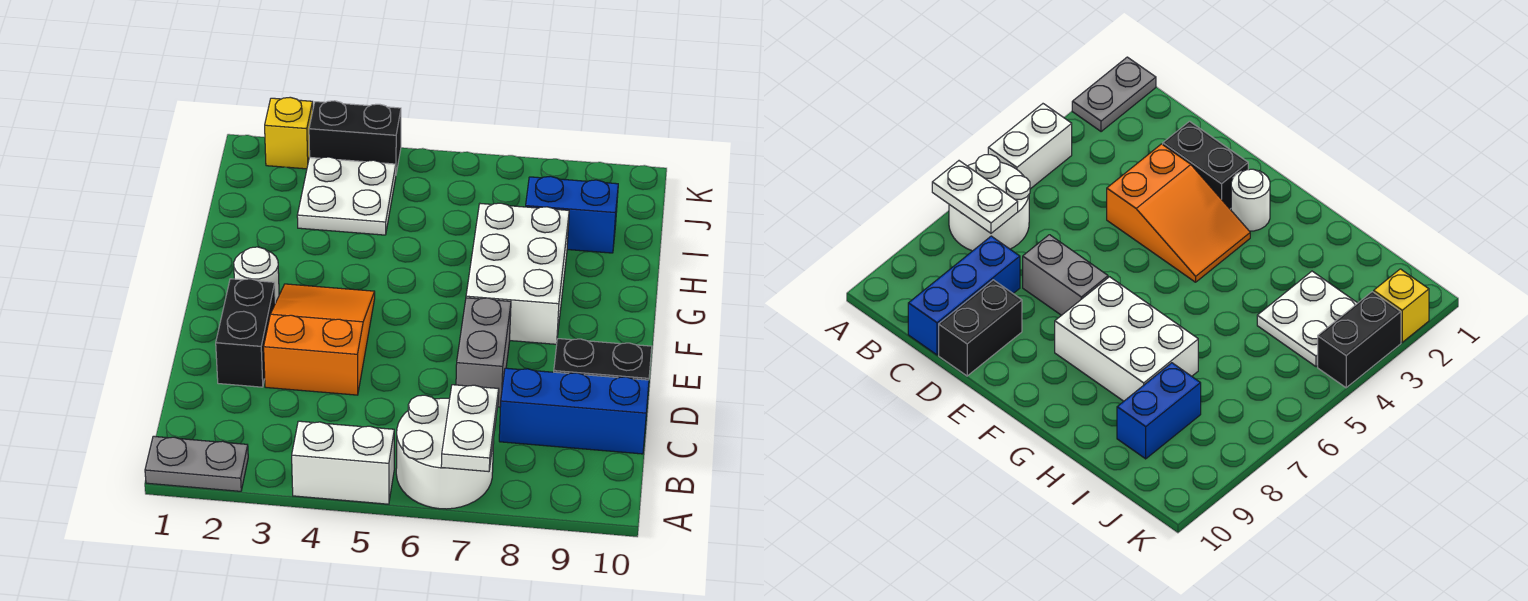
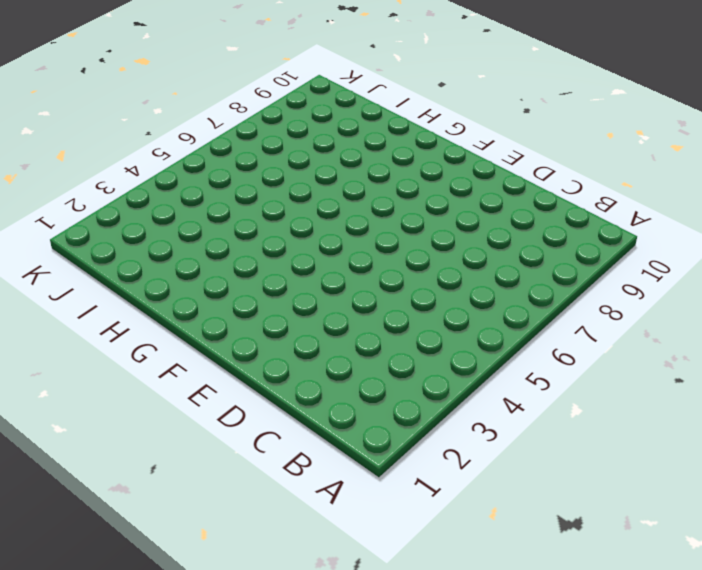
none -> grey 1x2 plate [145,436,248,491]
none -> white 1x2 brick [292,421,394,504]
none -> white 2x2 round brick [396,395,494,509]

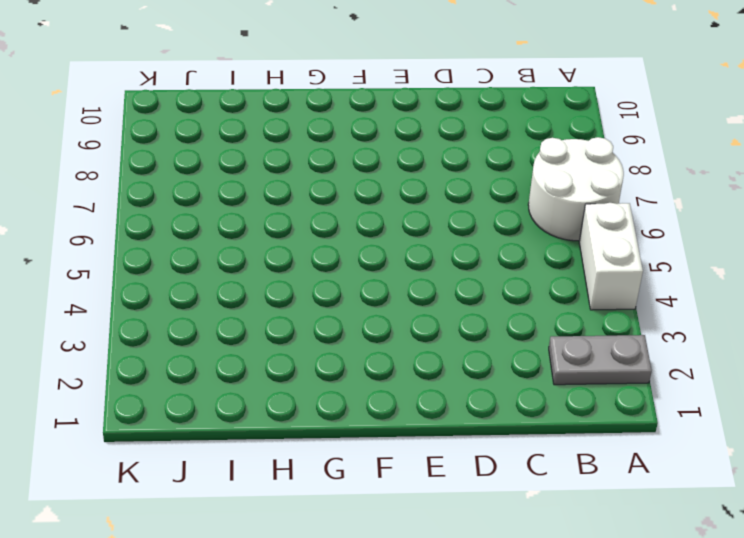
grey 1x2 plate [549,335,652,385] -> grey 1x2 plate turned to [145,436,248,491]
none -> blue 1x3 brick [499,368,649,454]
none -> black 1x2 brick [216,279,275,387]
none -> orange 2x3 slope [264,284,375,395]

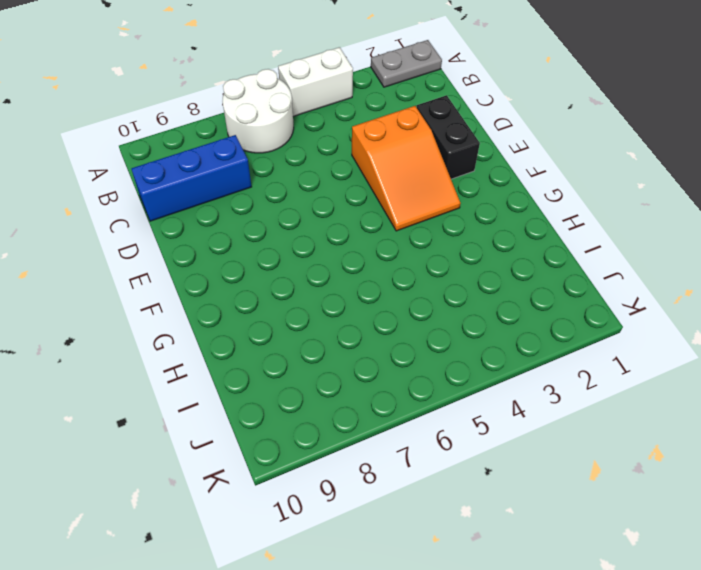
none -> grey 1x2 brick [456,298,511,407]
none -> black 1x2 brick [554,339,652,380]
none -> white 1x1 round brick [234,247,279,303]

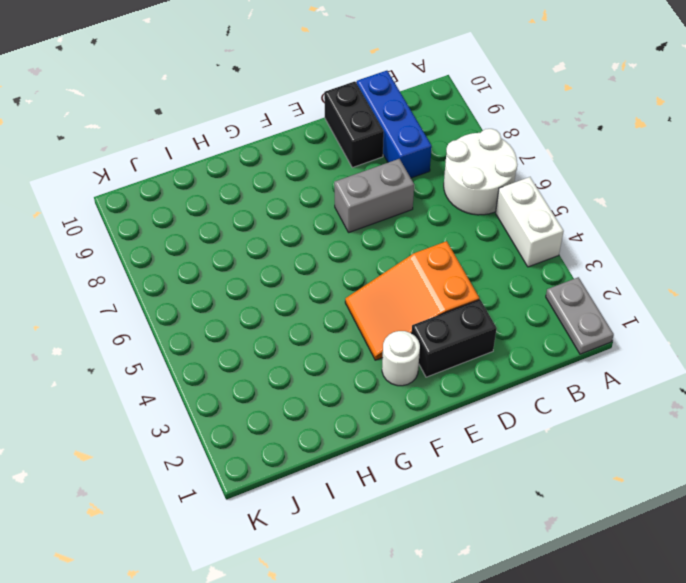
none -> white 2x3 brick [466,203,569,344]
none -> white 2x2 plate [297,157,396,235]
none -> blue 1x2 brick [526,176,618,253]

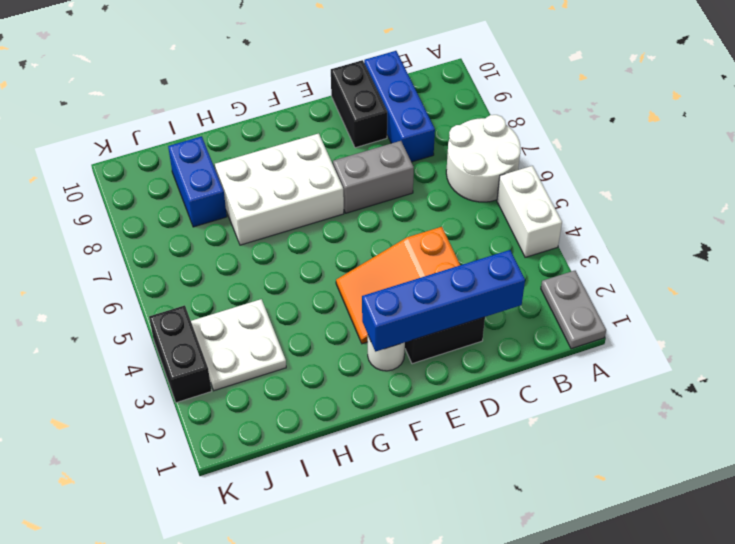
blue 1x4 brick [362,250,525,352] -> none
none -> yellow 1x1 brick [265,97,313,169]
none -> white 1x2 plate [441,385,499,472]

